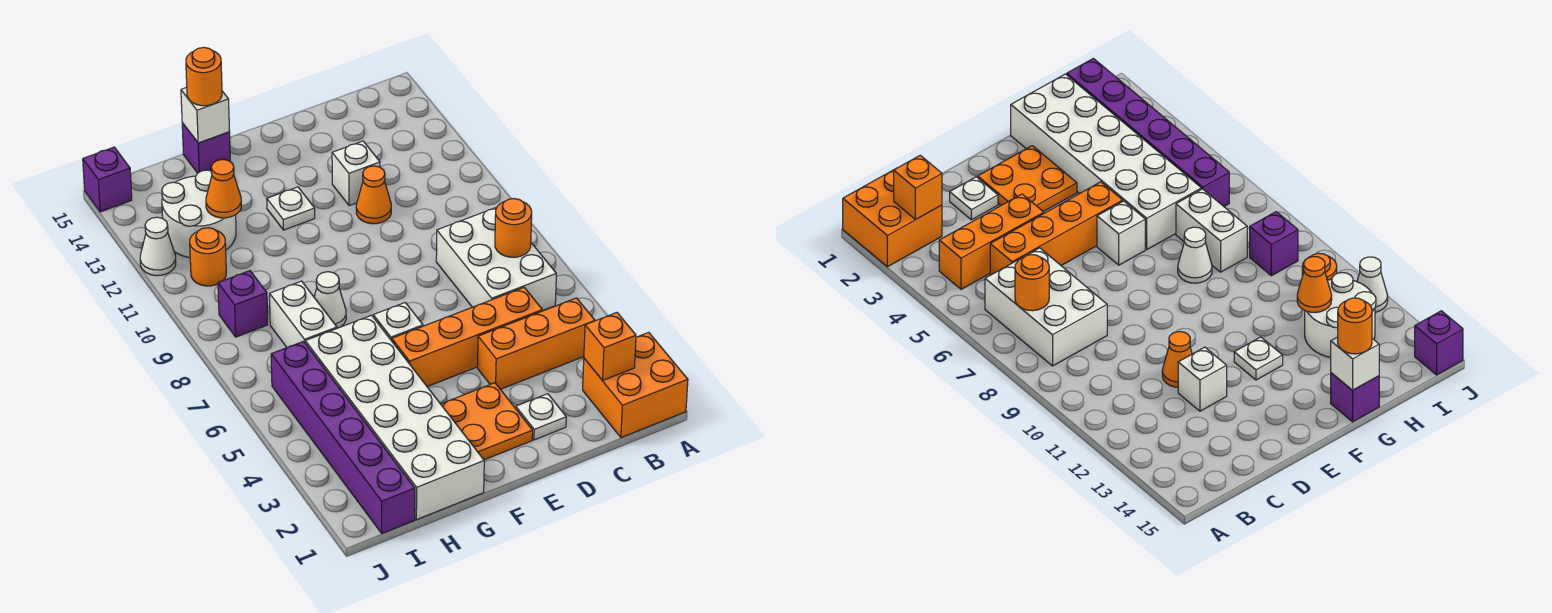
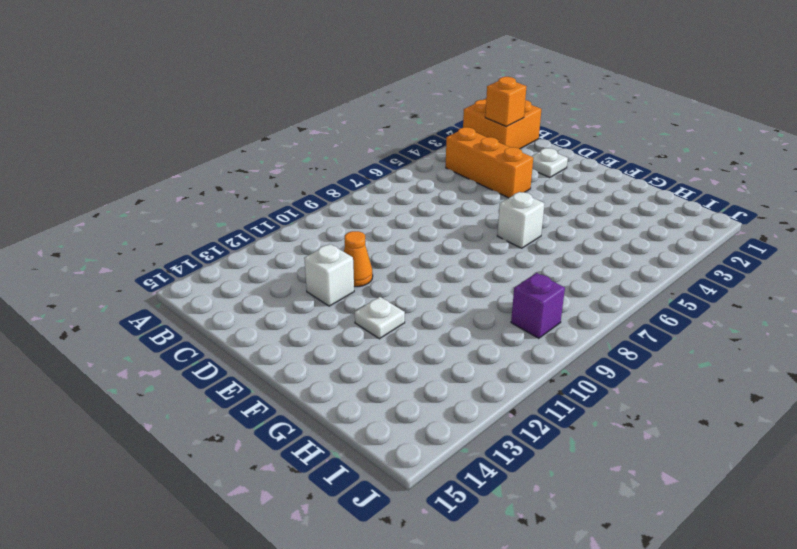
none -> white 2x3 brick [436,207,556,311]
none -> orange 1x4 brick [392,288,542,387]
none -> orange 2x2 plate [441,383,533,460]

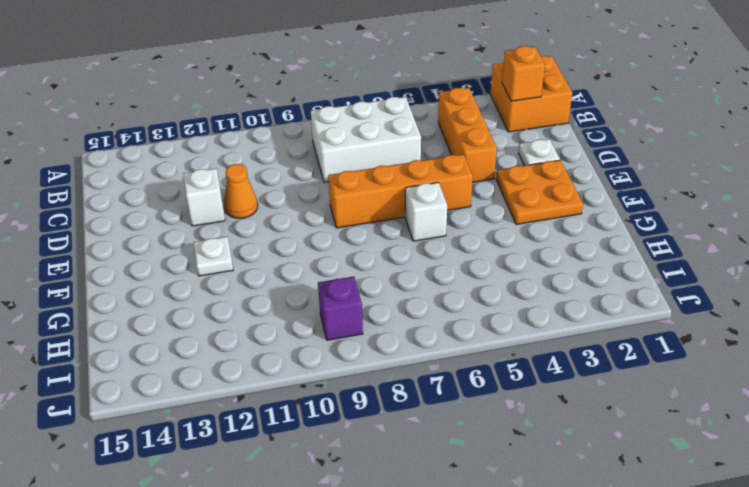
orange 1x4 brick [328,154,473,228] -> orange 1x4 brick turned to [392,288,542,387]
none -> white 2x6 brick [305,315,484,520]
none -> white 1x1 cone [314,272,346,328]
none -> purple 1x1 brick [182,123,230,173]

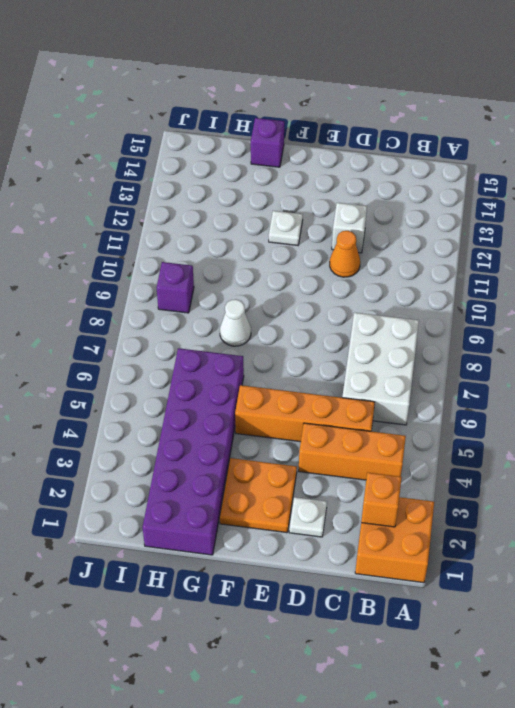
purple 2x6 brick [143,348,244,555] -> white 2x6 brick [305,315,484,520]
none -> white 1x1 brick [373,303,423,341]
none -> white 1x2 brick [270,281,337,347]
none -> white 2x2 round brick [162,170,236,258]

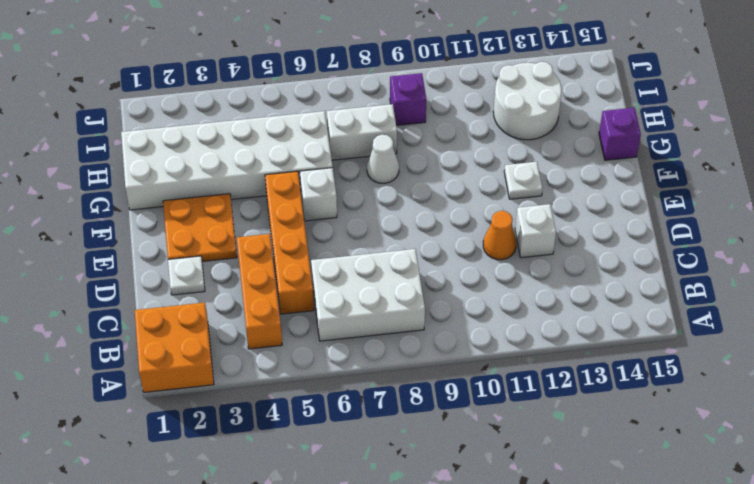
none -> purple 1x6 brick [271,341,415,533]
none -> orange 1x1 round brick [190,228,226,286]
none -> white 1x1 cone [140,217,176,276]

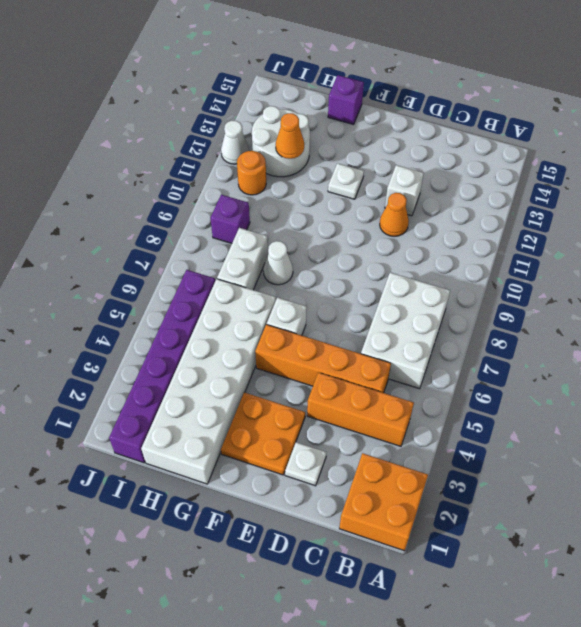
none -> purple 1x1 brick [83,147,132,212]
none -> orange 1x1 brick [584,313,636,380]
none -> orange 1x1 round brick [495,199,532,257]

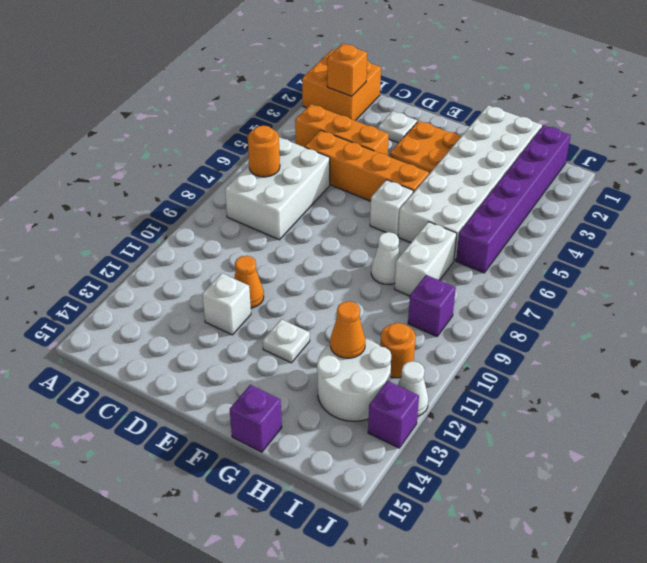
purple 1x1 brick [368,381,419,448] -> purple 1x1 brick moved to [83,147,132,212]
none -> white 1x1 brick [181,88,230,143]
none -> orange 1x1 round brick [186,47,222,106]

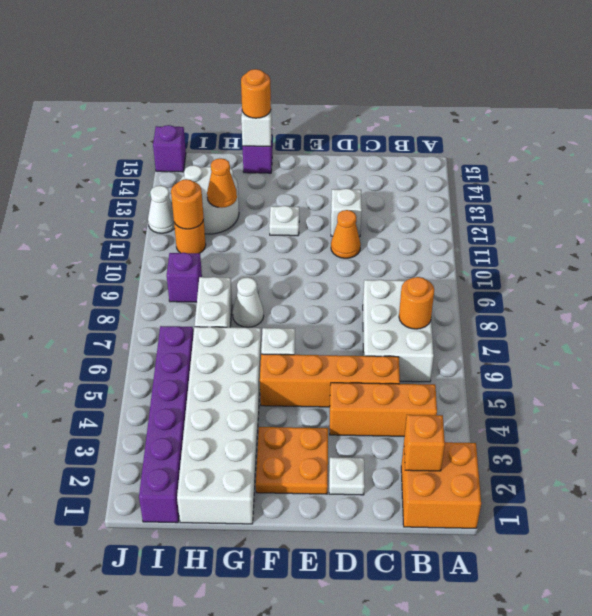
orange 1x1 round brick [171,179,204,229] -> none

